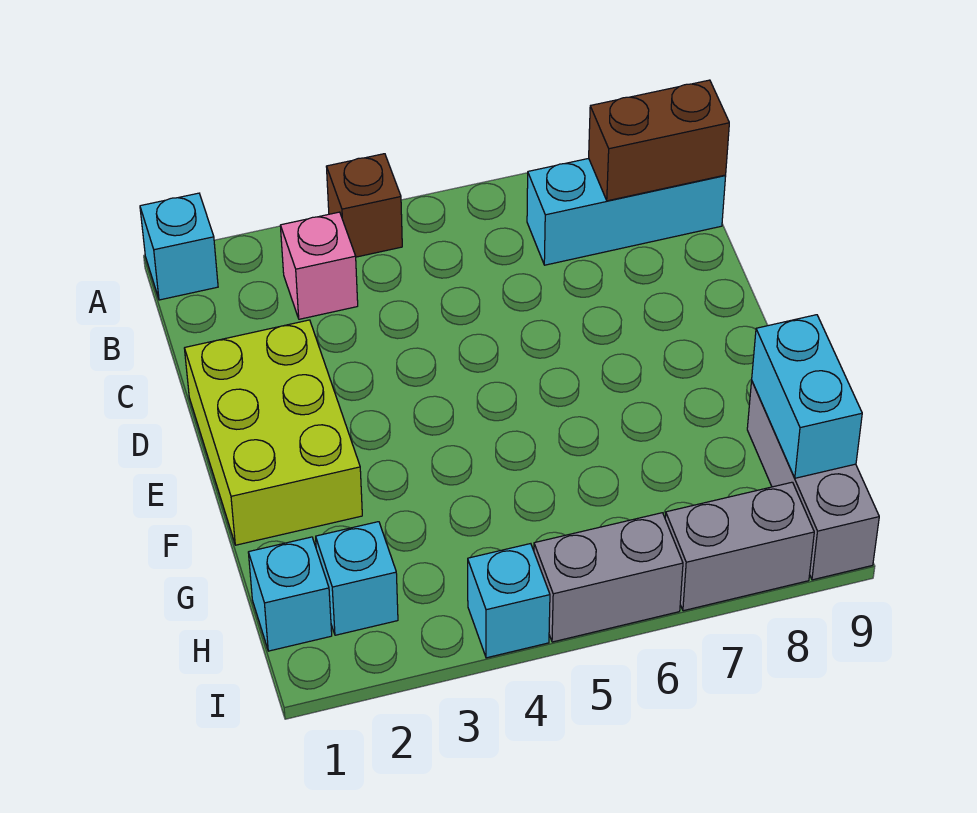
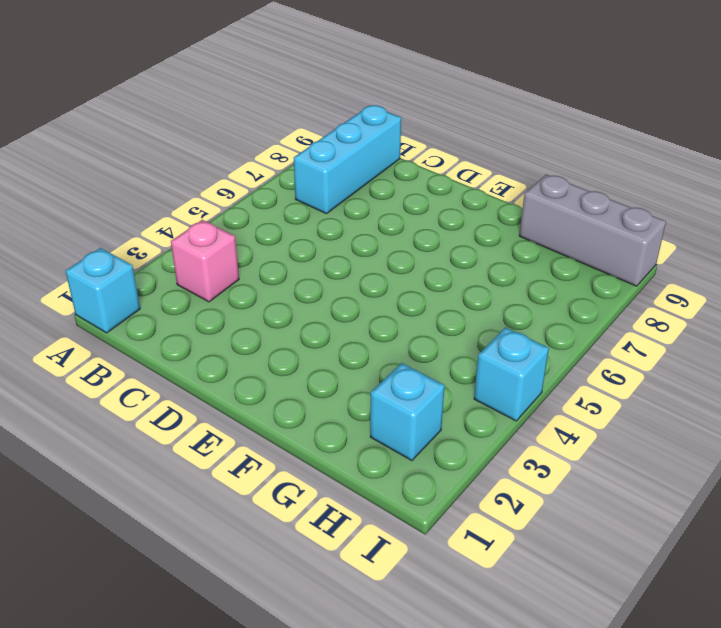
none -> brown 1x1 brick [326,154,402,257]
none -> lime 2x3 brick [184,320,362,545]
none -> cyan 1x1 brick [248,537,332,651]

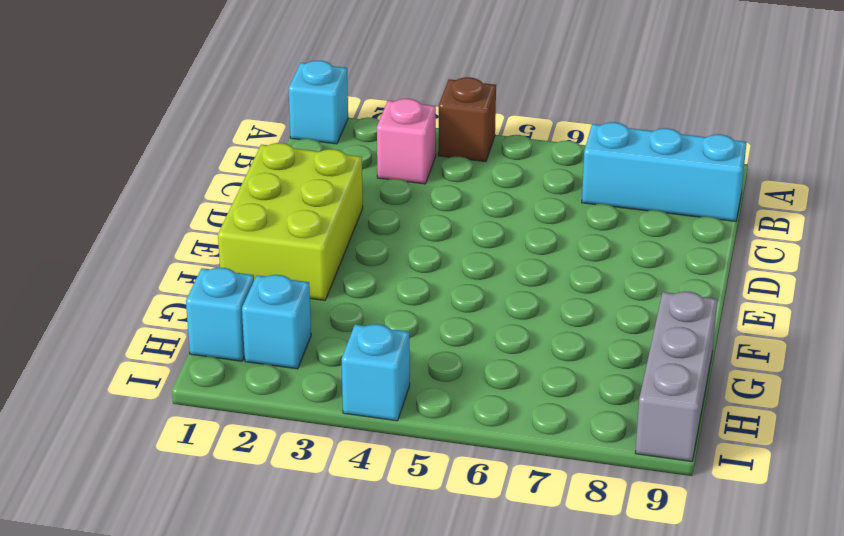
none -> grey 1x2 brick [534,513,683,642]
none -> grey 1x2 brick [665,482,814,611]
none -> brown 1x2 brick [589,80,729,201]

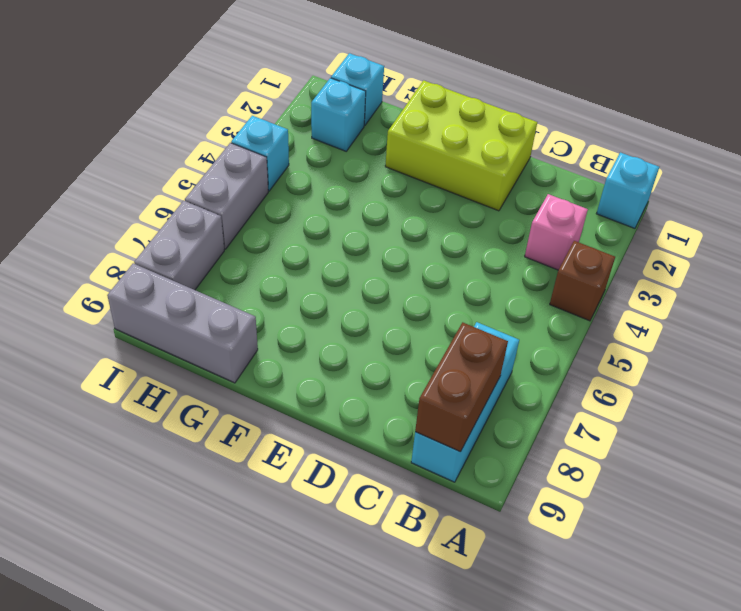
none -> cyan 1x2 brick [752,315,862,478]

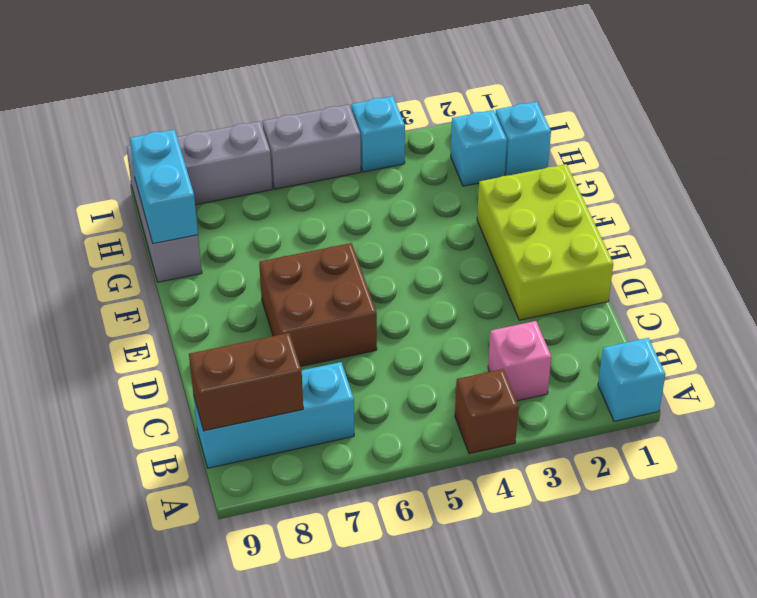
brown 2x2 brick [259,243,377,366] -> none

